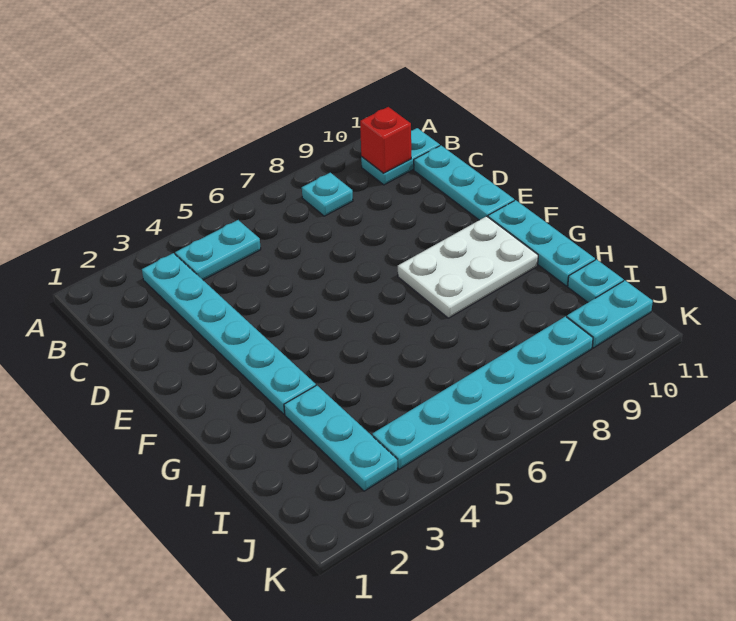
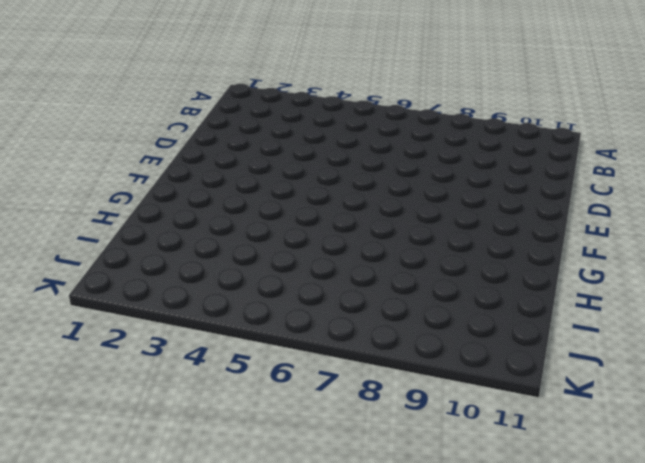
none -> cyan 1x6 plate [142,253,316,414]
none -> cyan 1x2 plate [175,220,261,280]
none -> cyan 1x1 plate [302,173,353,216]

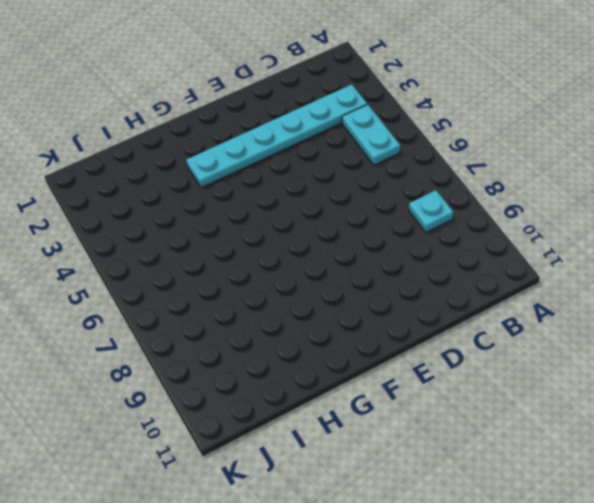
none -> cyan 1x2 plate [361,128,440,185]
none -> cyan 1x3 plate [414,145,514,220]
none -> white 2x3 plate [398,216,538,318]

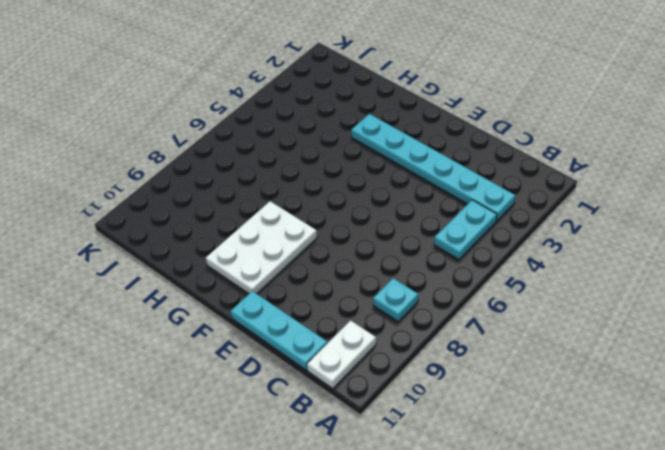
white 1x2 plate [307,321,376,389] -> cyan 1x2 plate [361,128,440,185]
none -> cyan 1x3 plate [488,200,595,286]
none -> cyan 1x3 plate [284,385,398,491]
none -> cyan 1x1 plate [568,260,624,302]

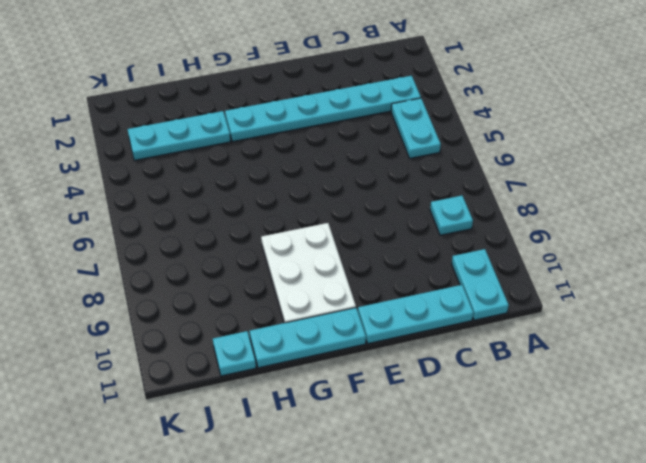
none -> cyan 1x6 plate [372,316,593,469]
none -> cyan 1x2 plate [567,280,653,348]
none -> red 1x1 brick [360,107,411,173]

